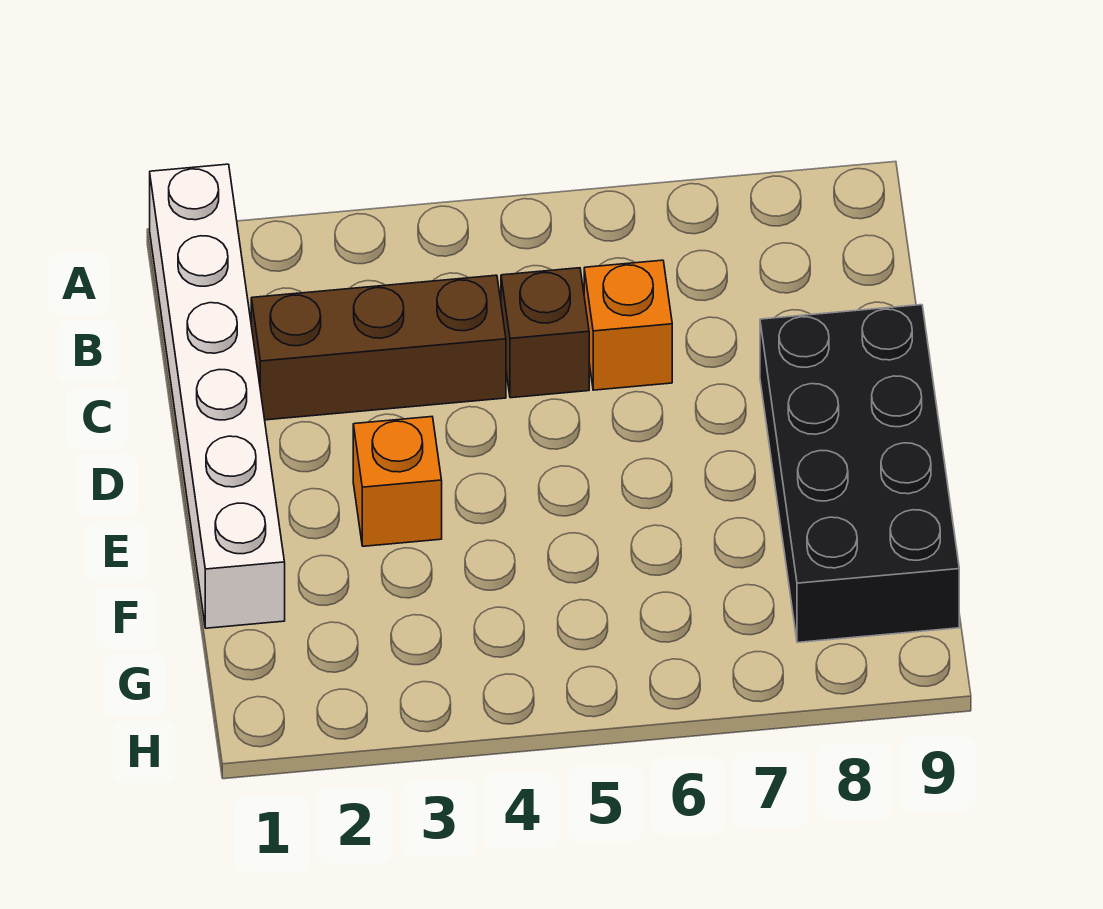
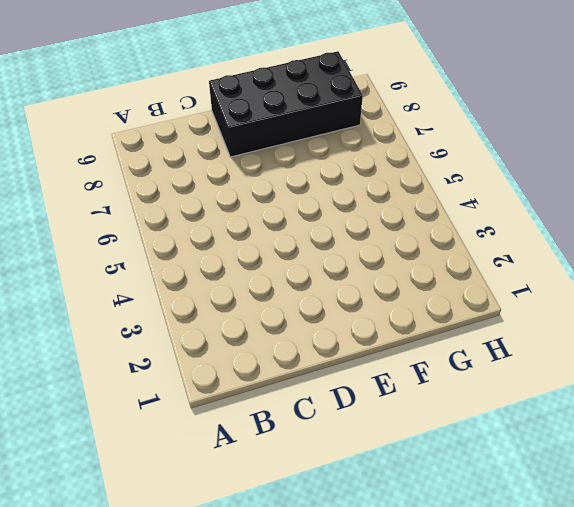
none -> white 1x6 brick [150,164,285,628]
none -> brown 1x3 brick [251,275,506,420]

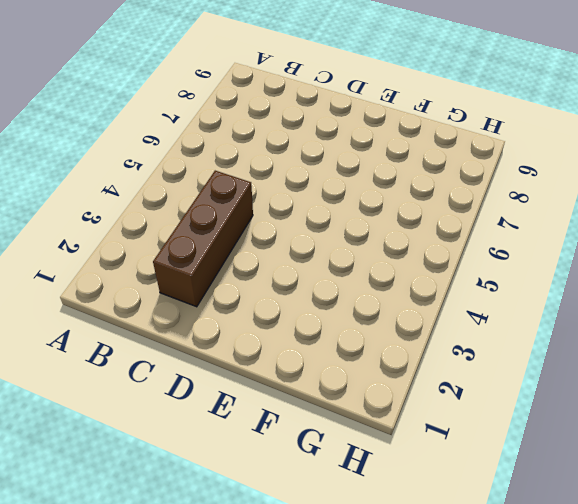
none -> white 1x6 brick [150,164,285,628]
none -> brown 1x1 brick [501,268,589,398]

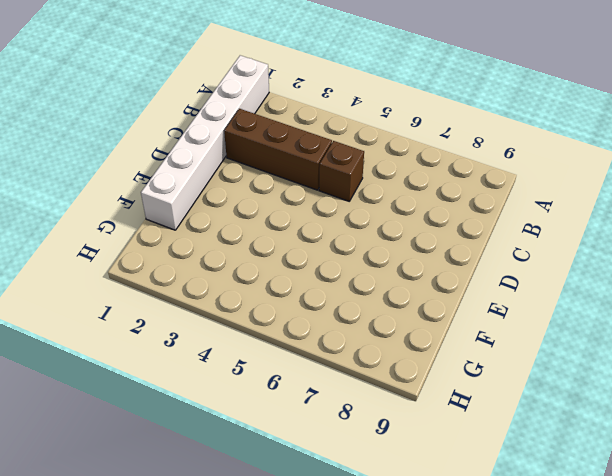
none -> orange 1x1 brick [584,260,672,390]
none -> black 2x4 brick [760,305,959,643]

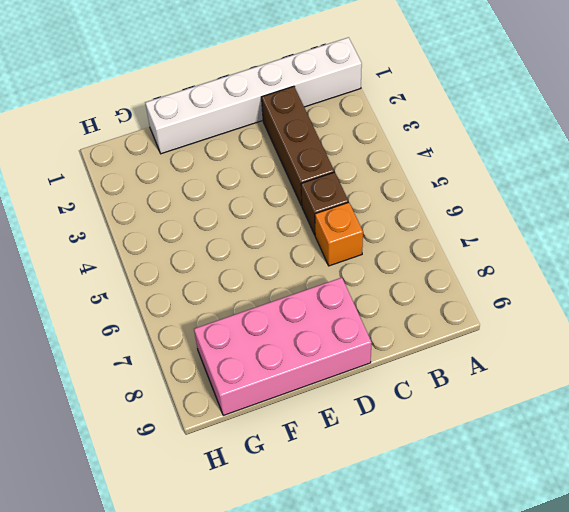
pink 2x4 brick [194,278,372,415] -> black 2x4 brick [760,305,959,643]
none -> orange 1x1 brick [353,417,442,546]

